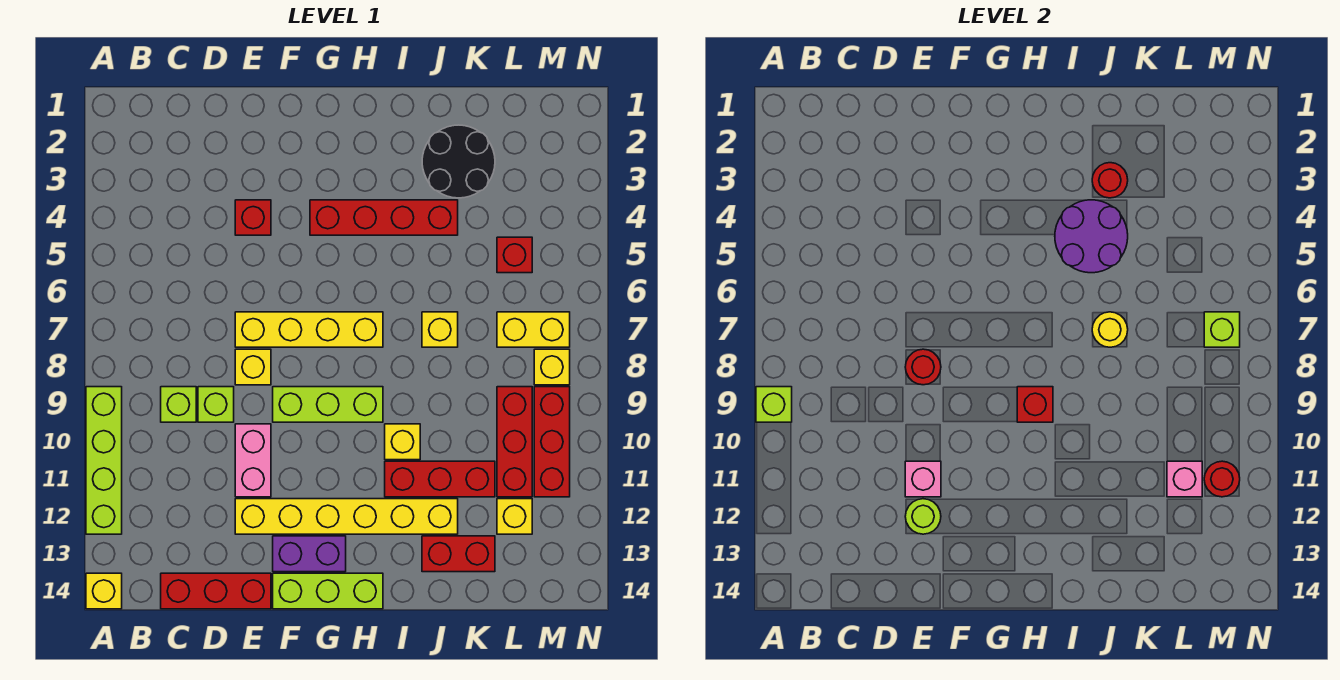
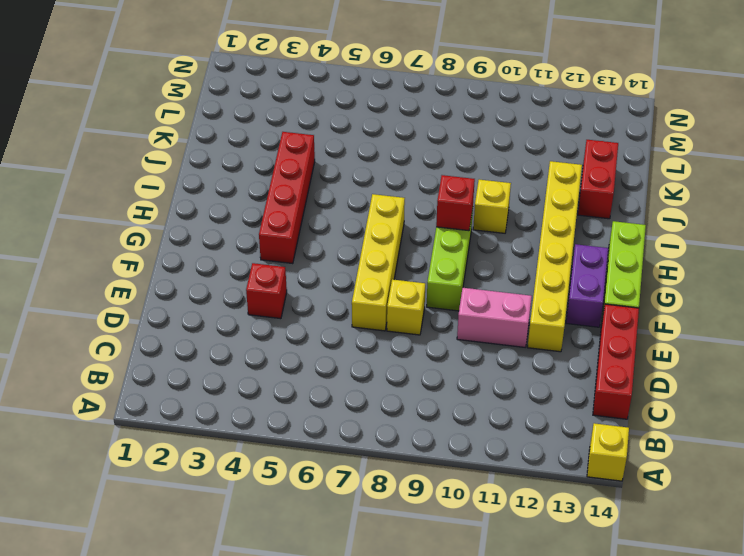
none -> lime 1x4 brick [86,387,122,534]
none -> lime 1x1 brick [161,387,196,422]
none -> lime 1x1 brick [198,387,234,422]
none -> red 1x3 brick [385,461,495,497]

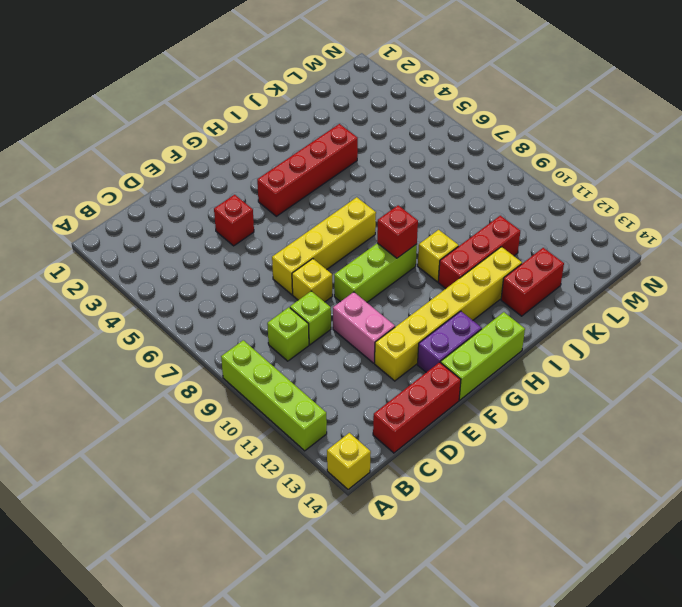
none -> black 2x2 round brick [422,125,495,198]
none -> yellow 1x1 brick [422,312,458,347]
none -> red 1x1 brick [497,237,532,273]
none -> yellow 1x2 brick [497,312,570,347]

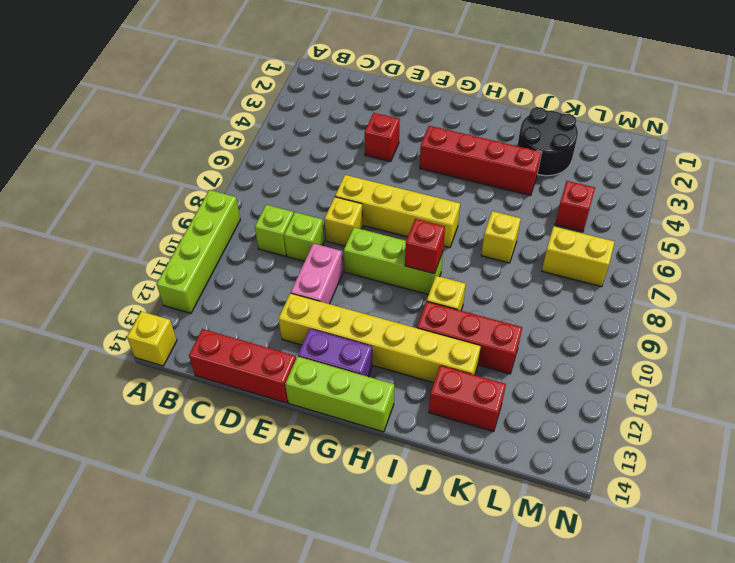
none -> red 1x3 brick [497,387,532,497]
none -> yellow 1x1 brick [497,499,532,534]
none -> yellow 1x1 brick [534,349,570,385]
none -> red 1x3 brick [534,387,570,497]

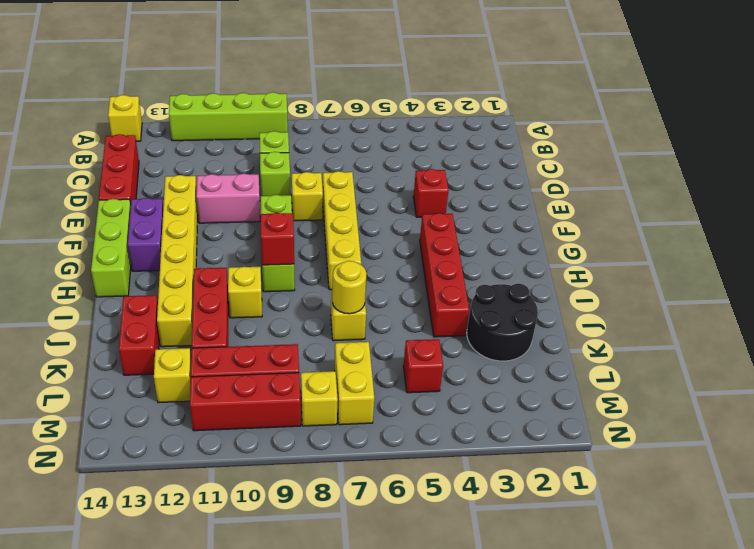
none -> lime 1x1 brick [756,387,792,422]
none -> red 1x1 round brick [905,349,941,385]
none -> pink 1x1 brick [905,461,941,497]
none -> lime 1x1 round brick [905,499,941,534]

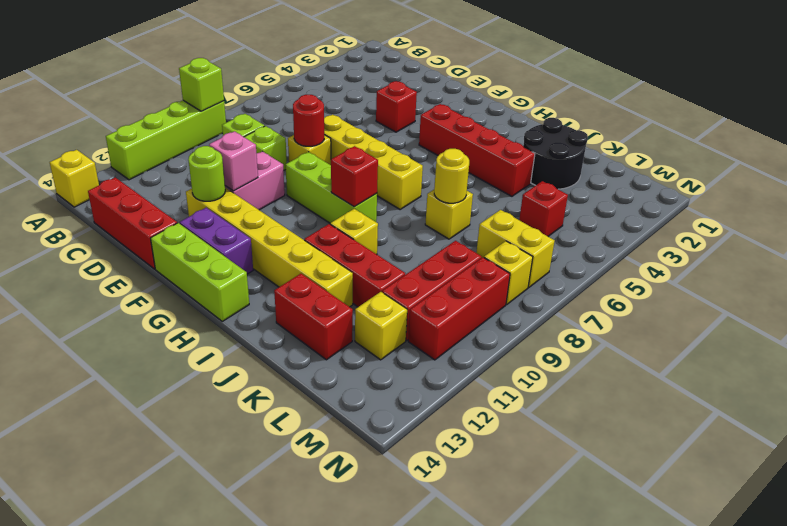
none -> purple 2x2 round brick [1055,200,1128,273]
none -> red 1x1 round brick [1092,163,1128,198]
none -> pink 1x1 brick [1167,461,1202,497]
none -> lime 1x1 brick [1204,312,1240,347]

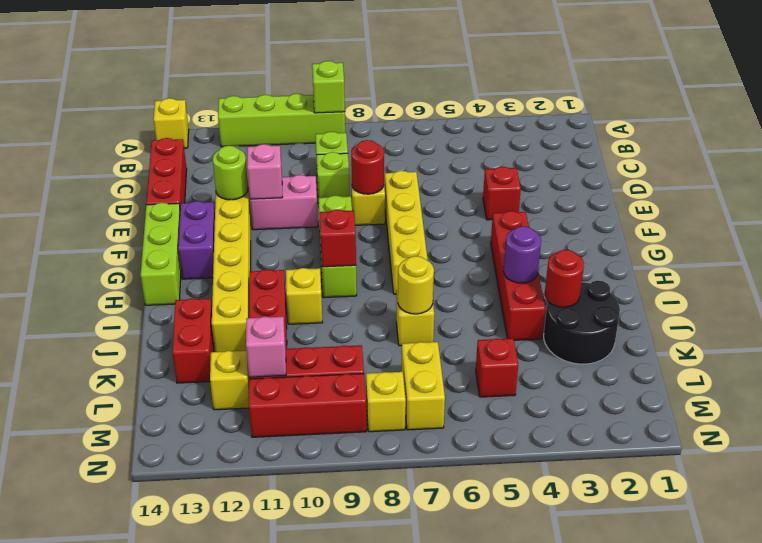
purple 1x1 round brick [504,226,541,283] -> purple 2x2 round brick [1055,200,1128,273]
none -> lime 1x1 brick [1204,312,1240,347]
none -> red 1x1 round brick [1204,461,1240,497]

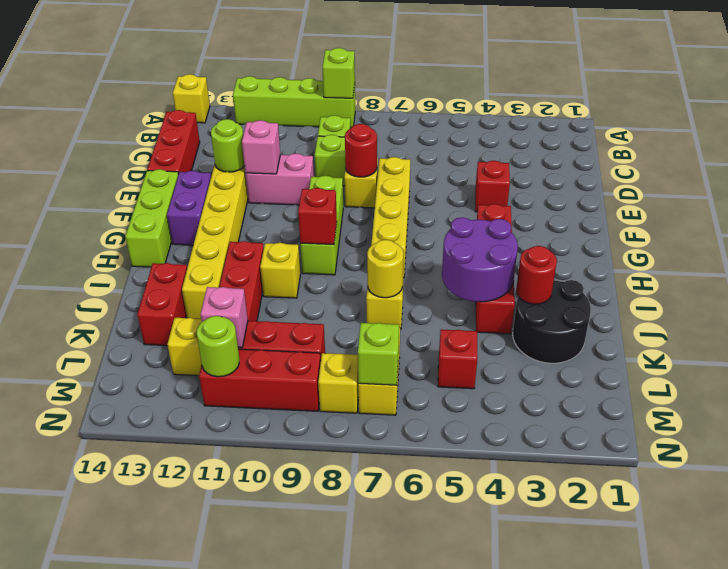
lime 1x1 round brick [197,316,239,377] -> red 1x1 round brick [1204,461,1240,497]

